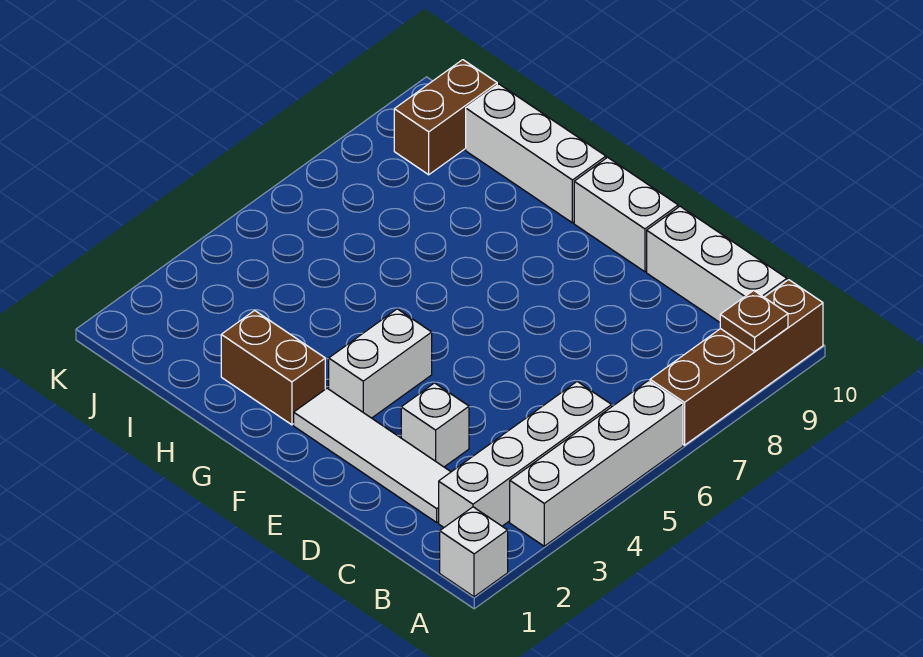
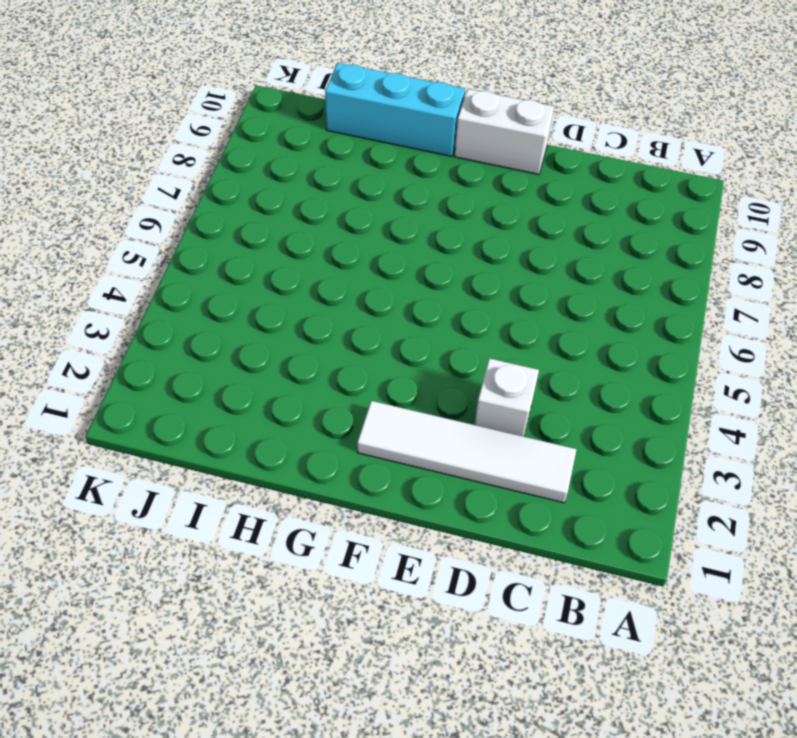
cyan 1x3 brick [325,63,465,156] -> white 1x3 brick [466,84,606,223]
none -> white 1x1 brick [440,507,508,597]
none -> white 1x4 brick [510,381,683,546]
none -> brown 1x4 brick [650,280,823,445]

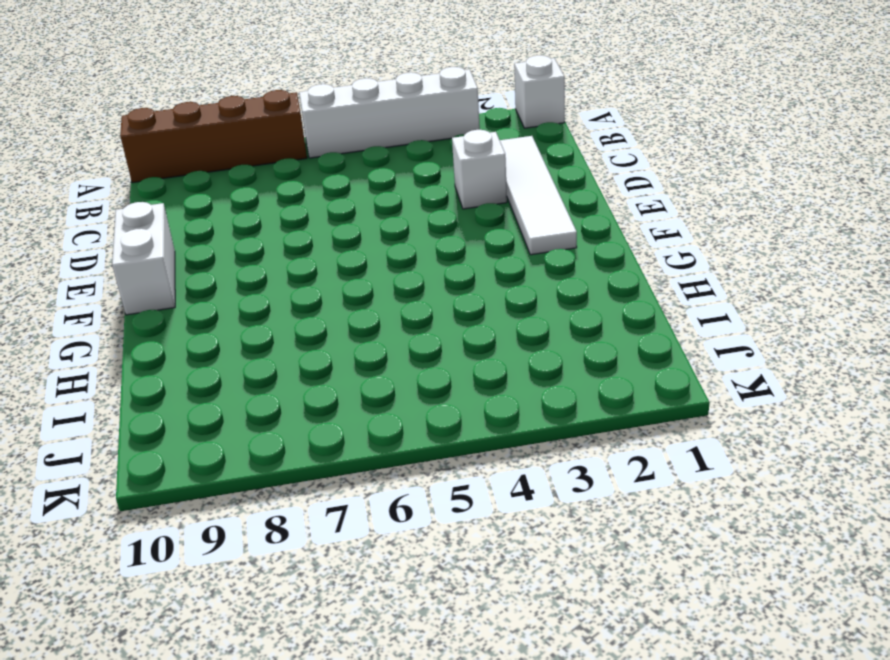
none -> white 1x4 brick [439,382,612,527]
none -> white 1x3 brick [647,206,787,322]
none -> white 1x2 brick [329,309,432,418]

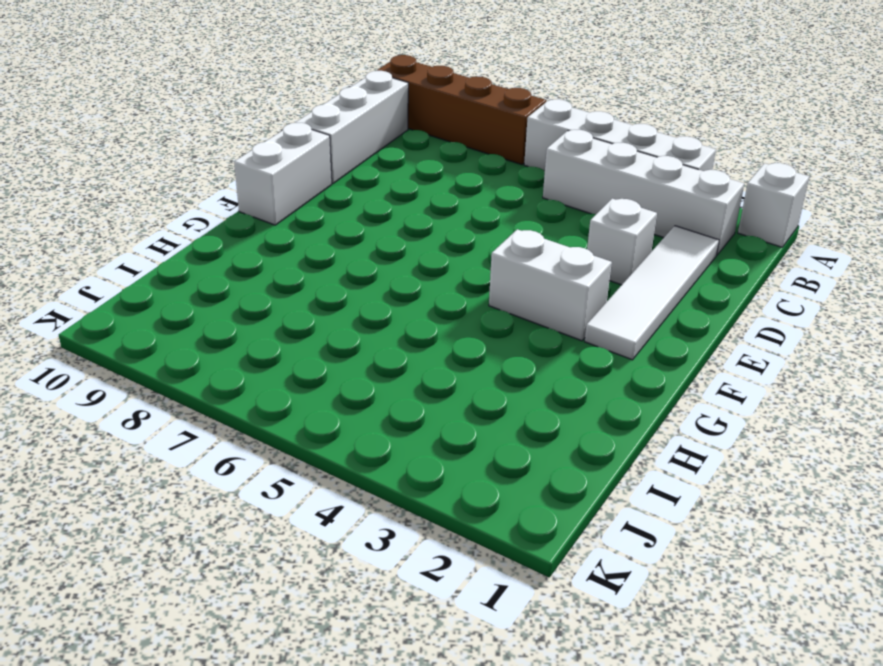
none -> brown 1x2 brick [221,310,325,425]
none -> white 1x3 brick [466,84,606,223]
none -> brown 1x2 brick [394,60,497,175]

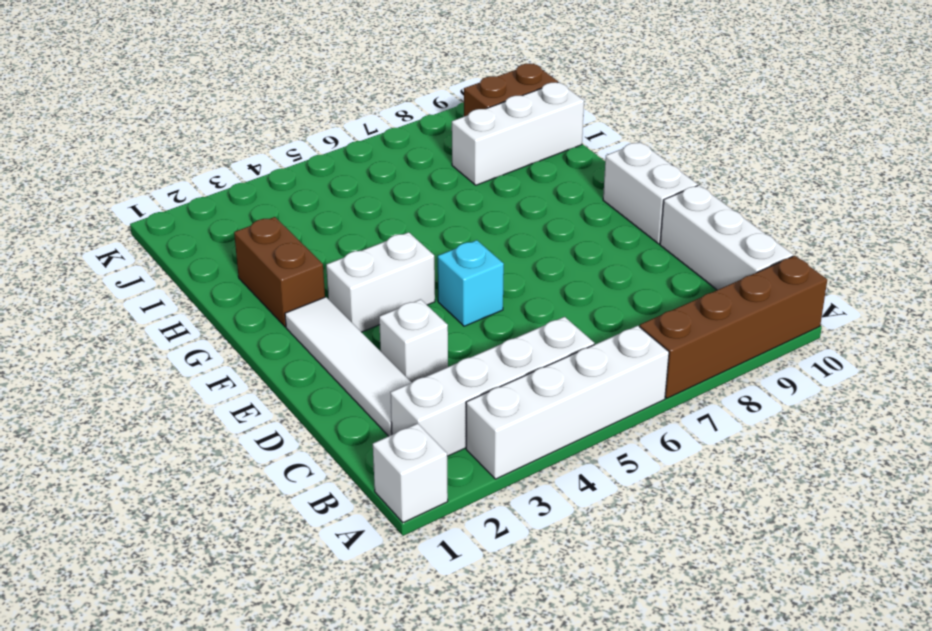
cyan 1x1 brick [438,240,504,326] -> none
white 1x3 brick [452,82,584,185] -> white 1x3 brick turned to [466,84,606,223]
none -> brown 1x1 plate [720,290,788,351]

